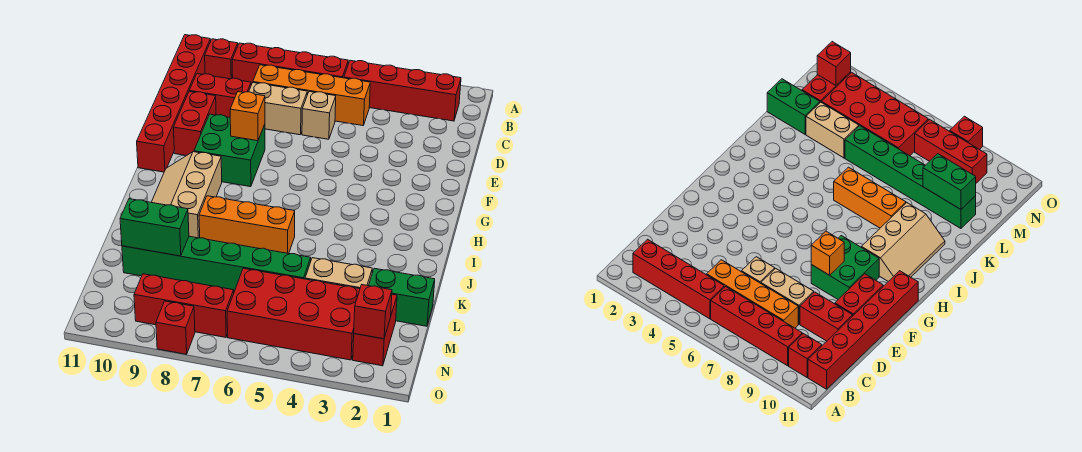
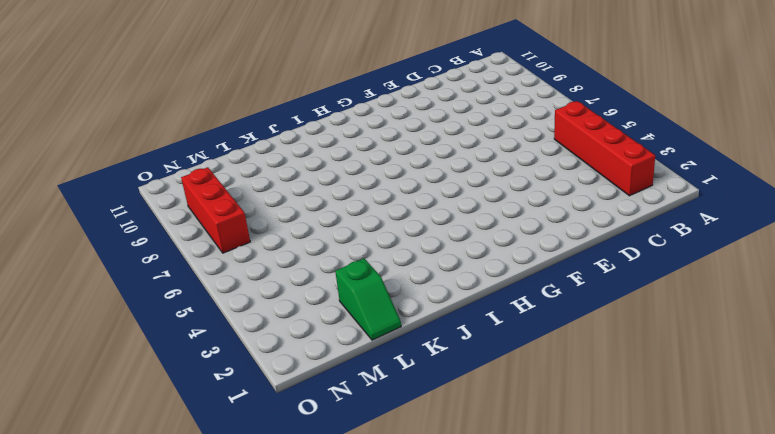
green 1x2 slope [335,259,401,340] -> green 1x2 brick [369,268,435,326]
none -> red 1x4 brick [232,43,348,85]
none -> red 1x1 brick [205,39,238,79]
none -> red 1x6 brick [137,35,211,172]

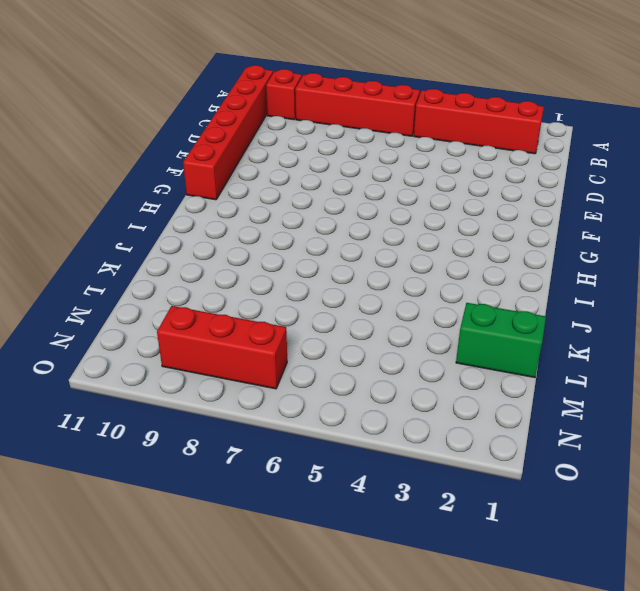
none -> orange 1x4 brick [253,65,370,126]
none -> tan 1x1 brick [302,91,336,139]
none -> tan 1x2 brick [249,83,307,135]

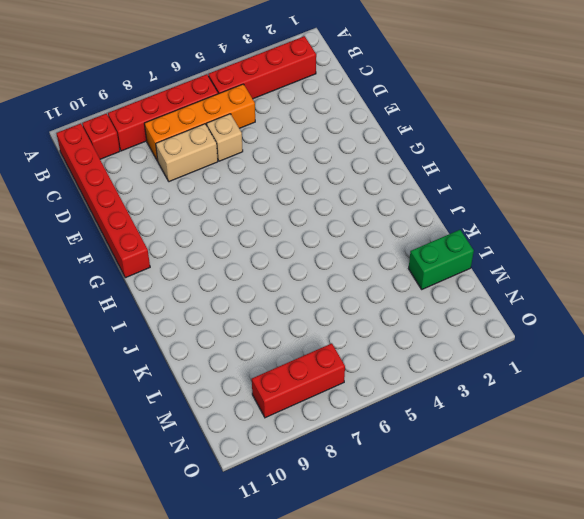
none -> red 1x2 brick [190,74,251,117]
none -> red 1x2 brick [173,91,216,156]
none -> green 2x2 brick [194,114,265,187]

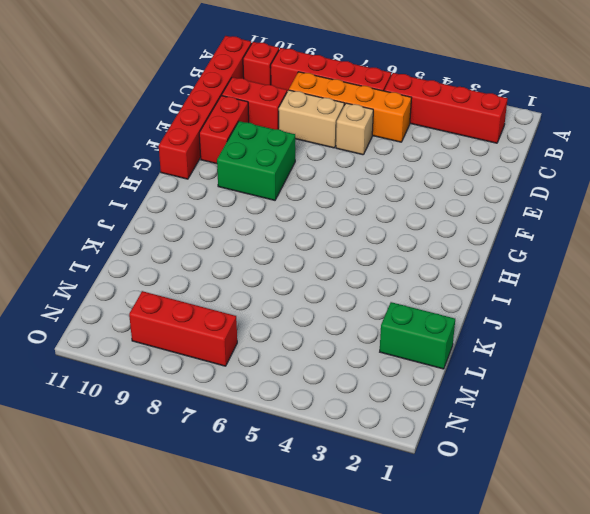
none -> tan 2x3 slope [151,152,222,238]
none -> orange 1x3 brick [199,196,295,254]
none -> tan 1x2 brick [305,258,372,289]

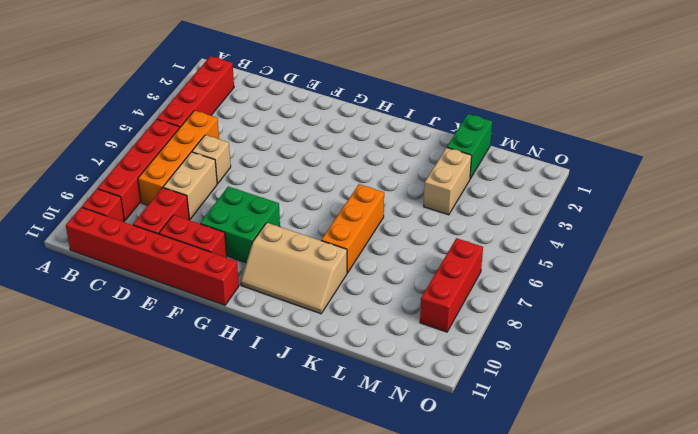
none -> green 1x6 brick [122,236,311,291]
none -> red 1x2 brick [353,294,397,366]
none -> red 2x4 brick [227,268,360,360]

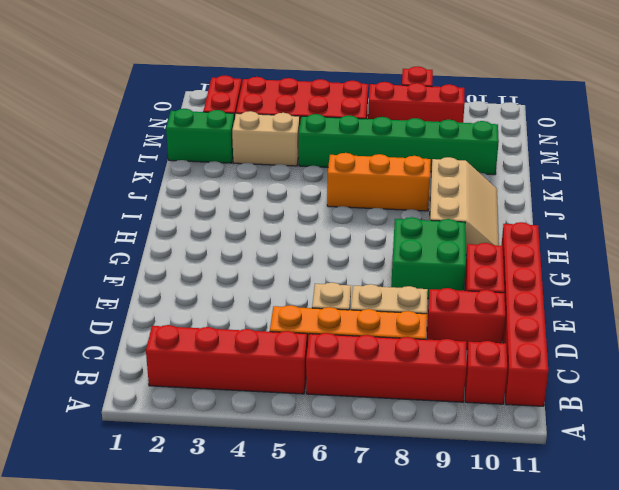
none -> orange 1x1 brick [230,92,265,141]
none -> green 1x2 brick [120,199,189,256]
none -> red 1x1 brick [354,285,392,339]

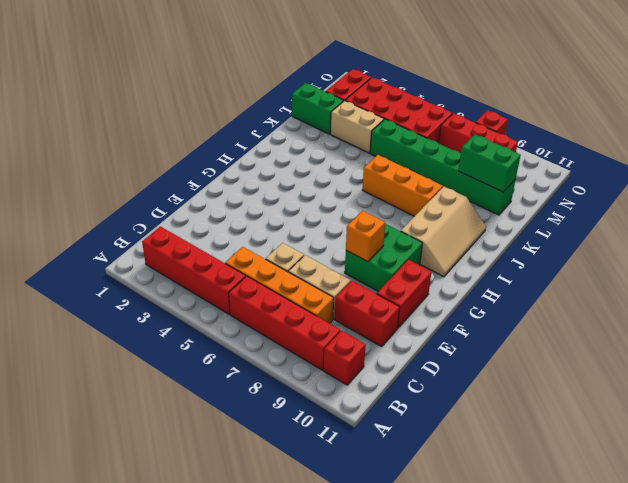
none -> red 1x6 brick [137,35,211,172]
none -> red 1x1 brick [354,285,392,339]

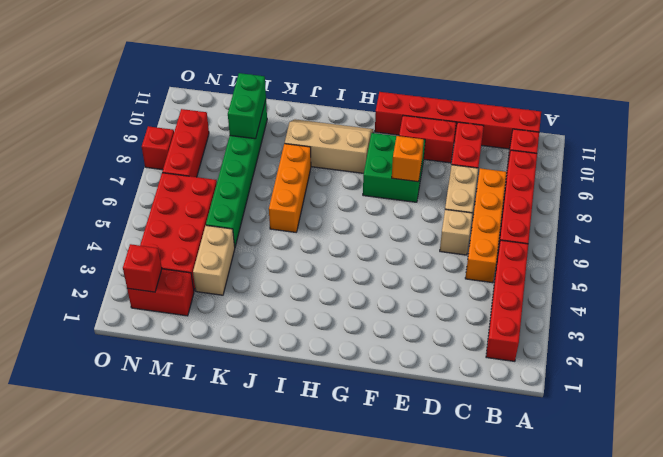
none -> green 1x2 brick [369,268,435,326]

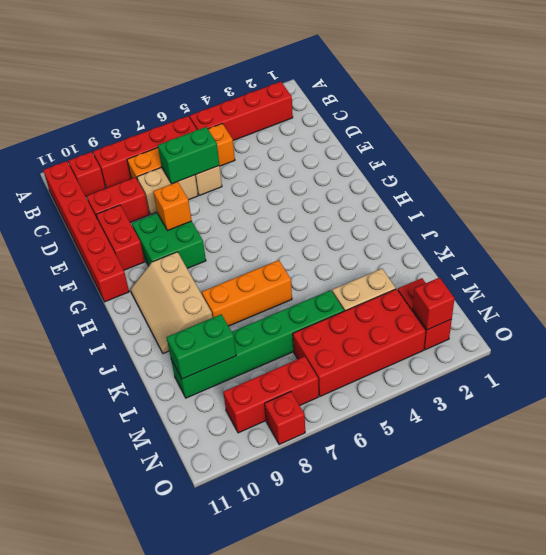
green 1x2 brick [158,127,219,184] -> green 1x2 brick moved to [369,268,435,326]

